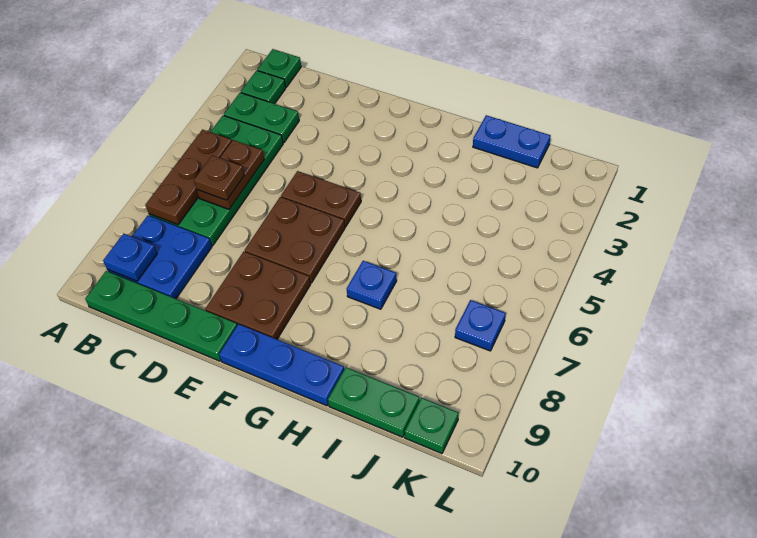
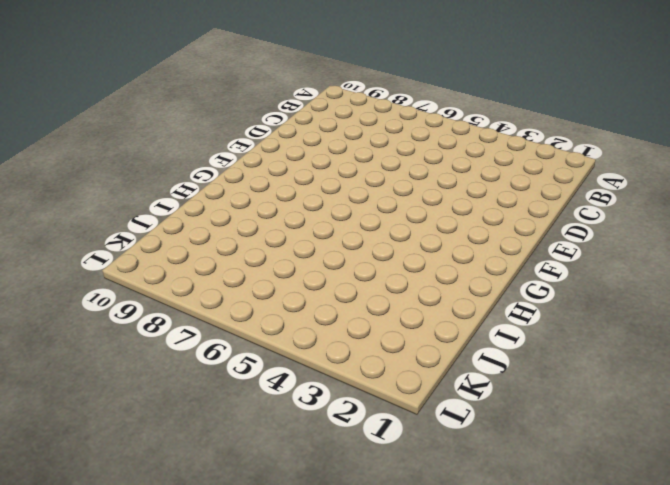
none -> green 1x1 plate [257,49,301,87]
none -> green 1x1 plate [241,70,286,104]
none -> green 1x2 plate [224,93,299,143]

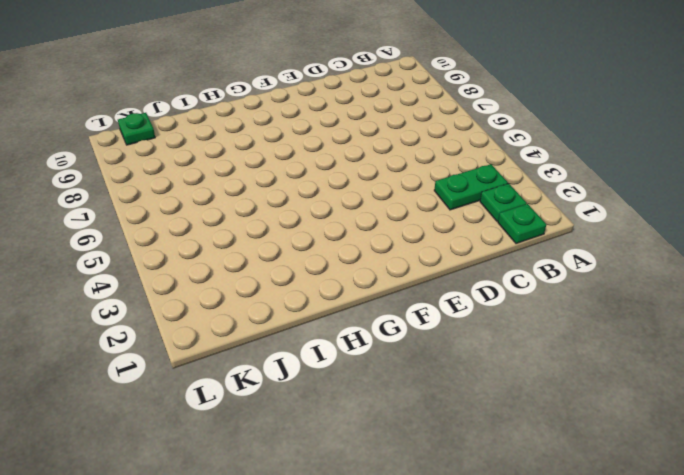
none -> green 2x4 plate [149,116,283,246]
none -> blue 2x2 plate [108,215,212,299]
none -> green 1x4 plate [85,271,237,361]

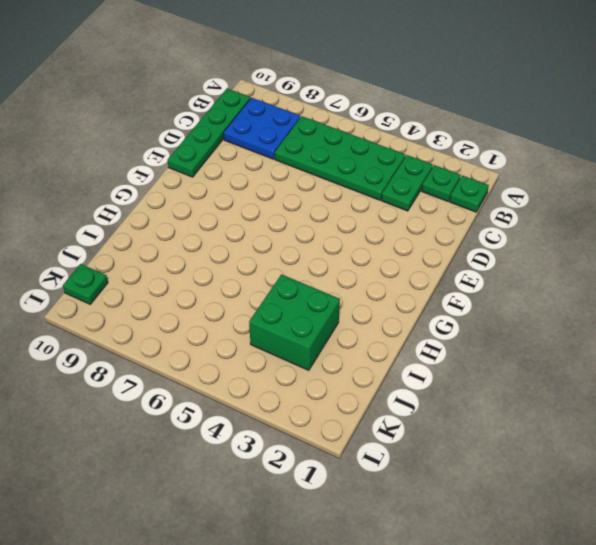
green 2x2 brick [249,274,340,370] -> none
none -> brown 1x2 plate [281,171,361,227]
none -> brown 2x2 plate [245,197,345,283]
none -> brown 2x2 plate [205,252,311,339]

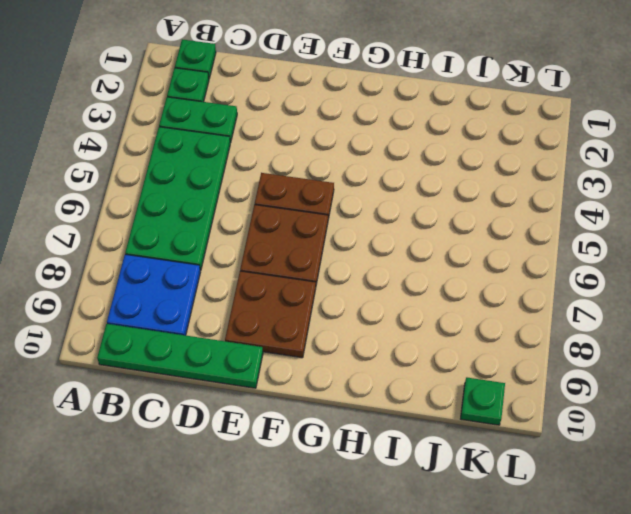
none -> blue 1x3 plate [219,324,344,406]
none -> blue 1x1 plate [347,261,397,309]
none -> blue 1x2 plate [473,115,551,168]

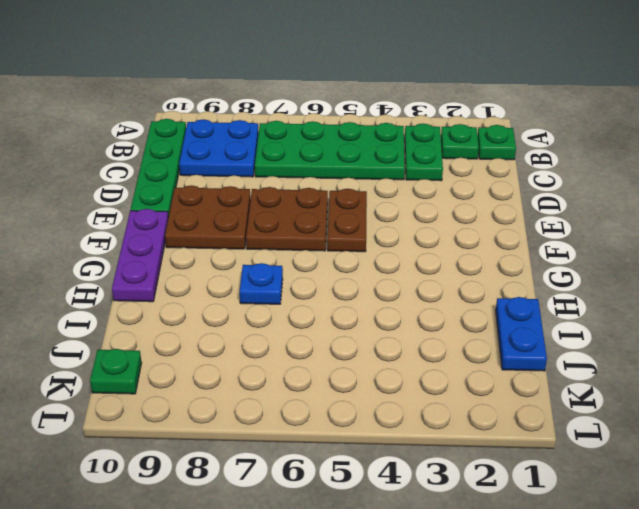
purple 1x3 plate [112,209,168,302] -> blue 1x3 plate [219,324,344,406]
none -> green 1x2 plate [328,367,420,437]
none -> blue 1x1 plate [455,300,506,351]
none -> brown 1x3 plate [145,130,232,225]

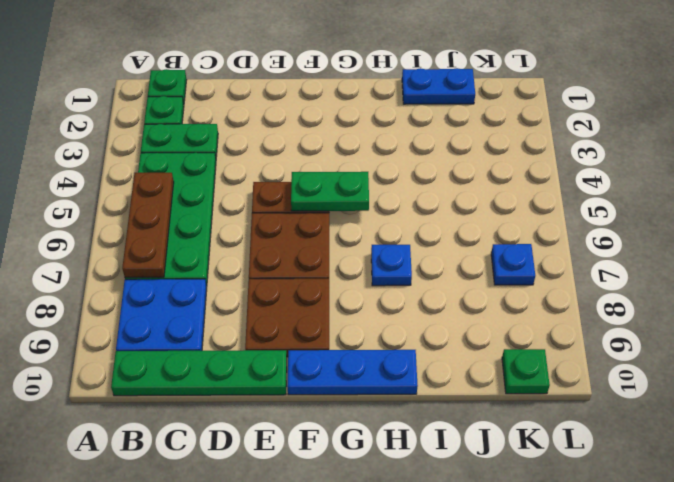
green 1x2 plate [291,172,369,211] -> green 1x2 plate moved to [328,367,420,437]
none -> blue 1x1 plate [103,234,157,281]
none -> brown 1x2 plate [197,140,264,209]
none -> brown 1x1 plate [194,155,244,200]

